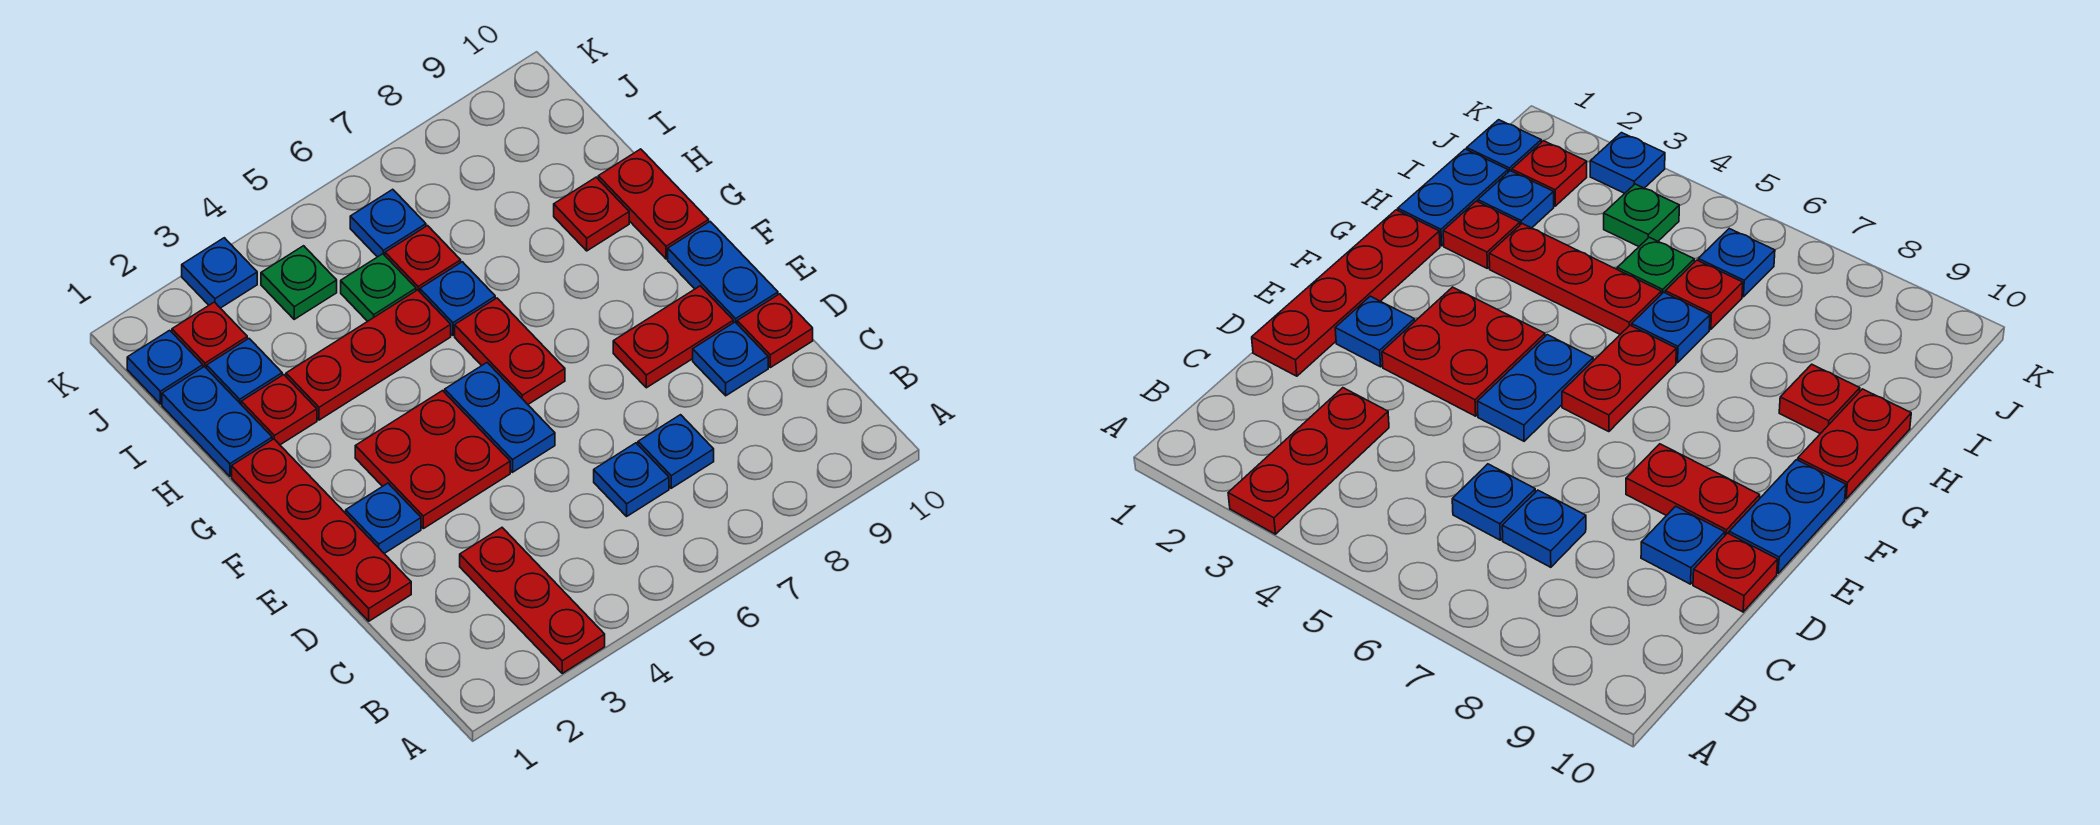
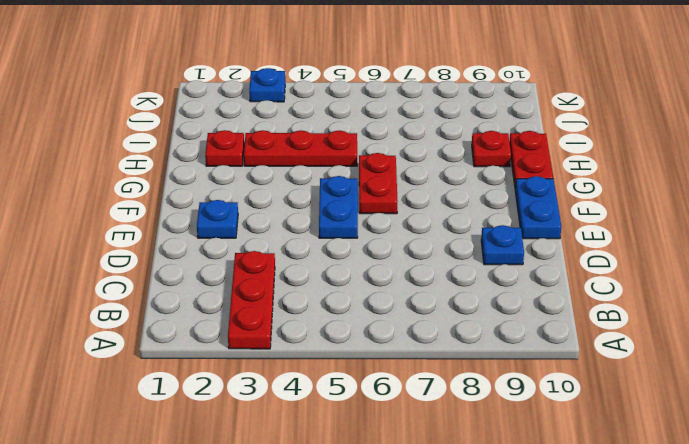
none -> blue 1x1 plate [594,443,669,516]
none -> blue 1x1 plate [638,415,714,488]
none -> red 1x4 plate [232,439,411,621]

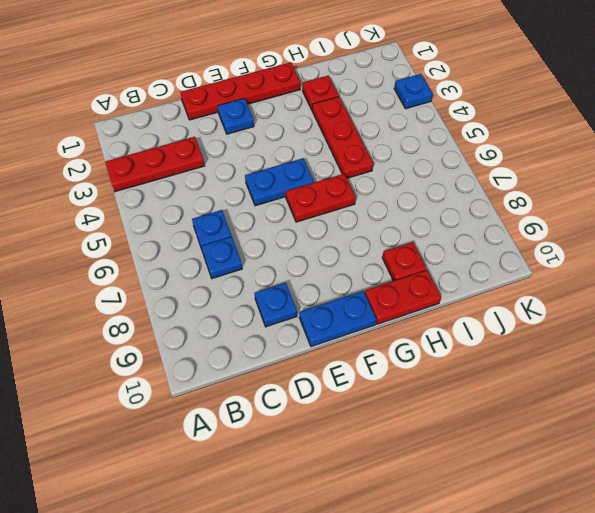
none -> red 1x1 plate [737,294,813,368]
none -> red 2x2 plate [355,391,510,529]
none -> red 1x2 plate [613,286,733,388]

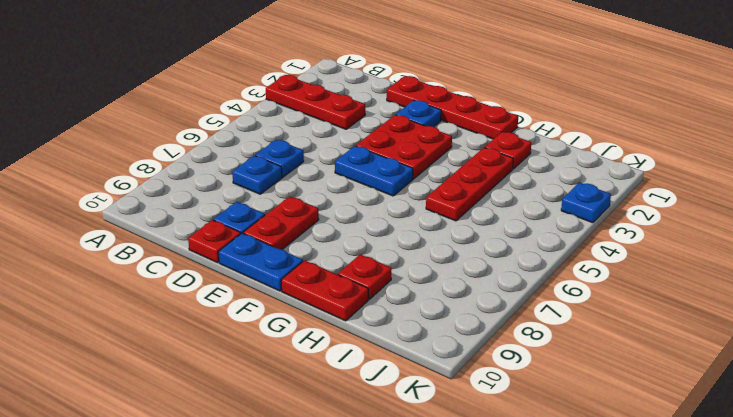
none -> red 1x2 plate [455,298,565,404]
none -> blue 1x2 plate [162,367,272,476]
none -> blue 1x1 plate [420,262,495,335]

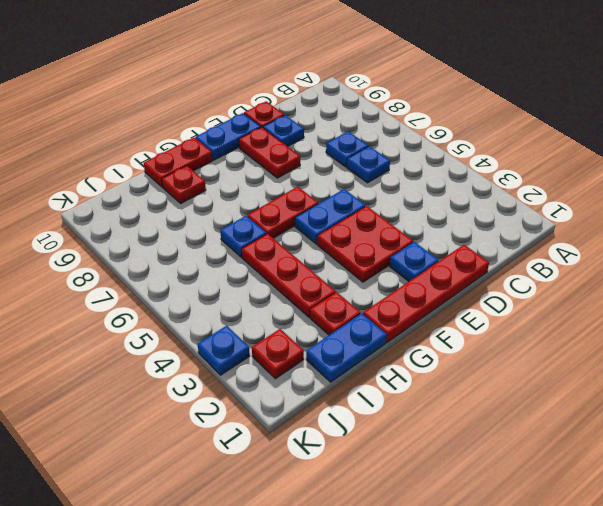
none -> red 1x3 plate [460,528,605,673]
none -> blue 1x1 plate [207,339,282,404]
none -> green 1x1 plate [341,254,416,321]

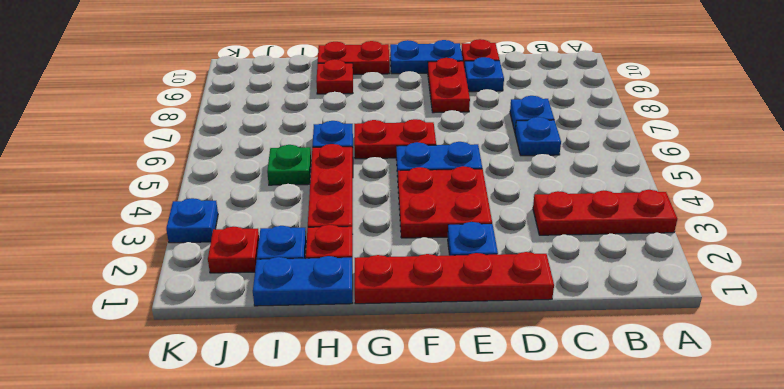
none -> red 1x1 plate [385,226,461,292]
none -> blue 1x1 plate [127,330,203,404]
none -> green 1x1 plate [261,246,337,319]

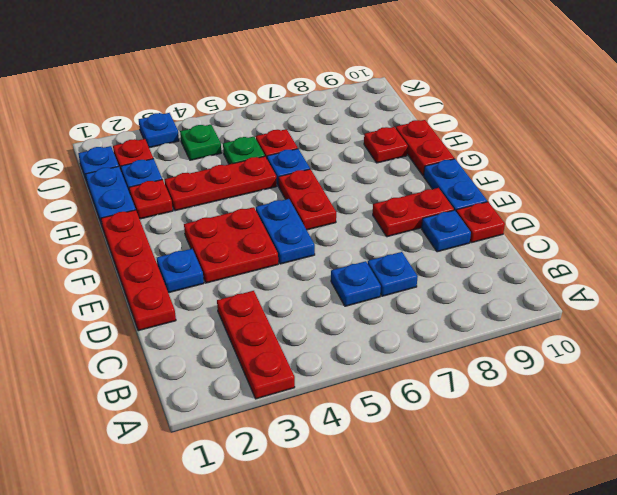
none -> blue 1x1 plate [350,189,426,257]

